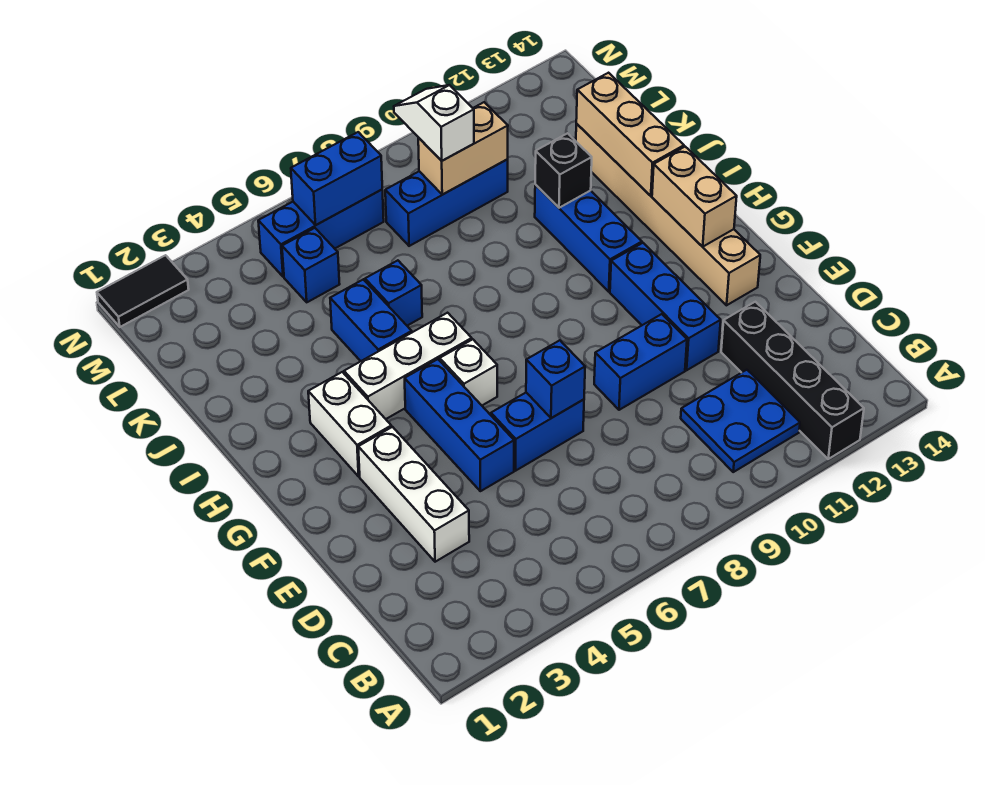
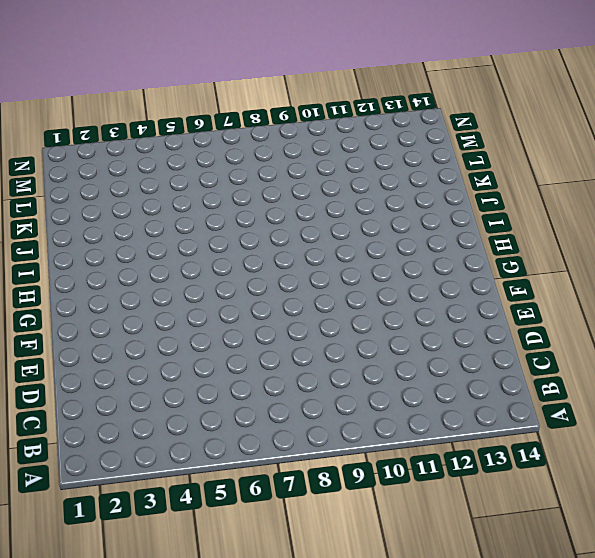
none -> black 1x4 brick [721,302,864,459]
none -> blue 2x2 plate [681,370,800,472]
none -> white 1x3 brick [358,427,469,562]

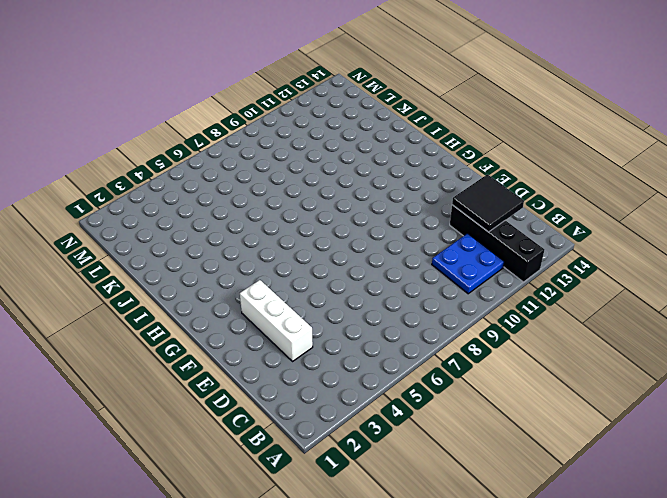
black 2x2 tile [452,174,524,232] -> none
none -> blue 1x3 brick [405,359,514,491]
none -> blue 1x2 brick [491,393,584,471]
none -> blue 1x2 brick [594,314,687,410]

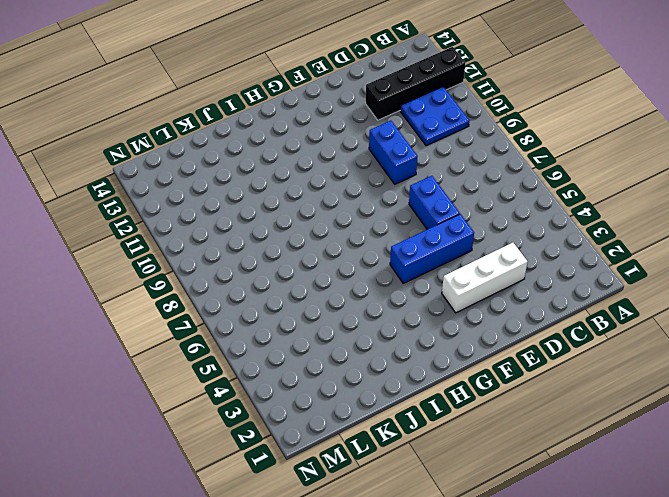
none -> blue 1x3 brick [610,243,721,370]
none -> tan 1x6 brick [576,124,760,305]
none -> white 1x2 brick [308,372,391,476]

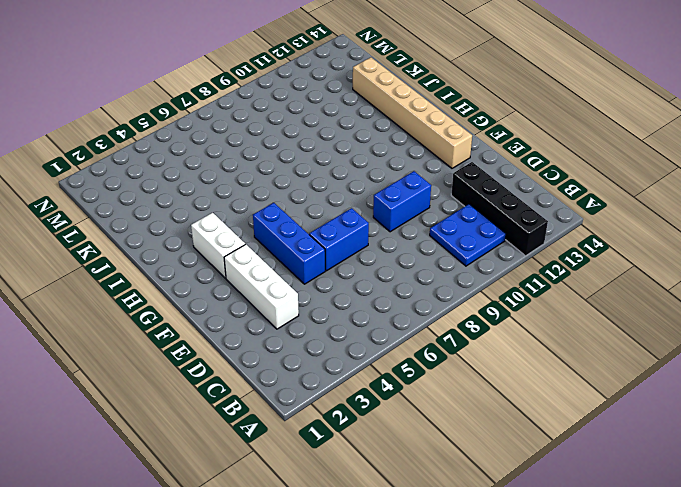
none -> blue 1x3 brick [610,243,721,370]
none -> white 1x1 brick [440,339,497,405]
none -> white 1x3 brick [344,313,472,419]

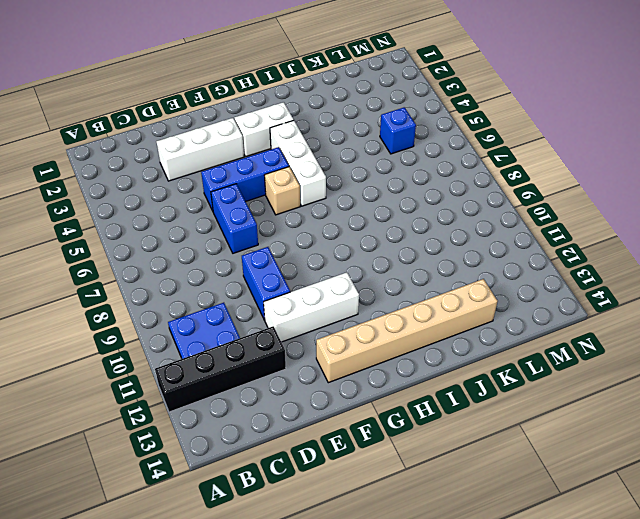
white 1x3 brick [264,272,359,342] -> blue 1x3 brick [610,243,721,370]
tan 1x1 brick [264,167,300,215] -> white 1x1 brick [440,339,497,405]
none -> blue 1x3 brick [535,185,642,292]
none -> blue 1x2 brick [330,279,412,361]
none -> blue 1x1 brick [365,260,422,326]

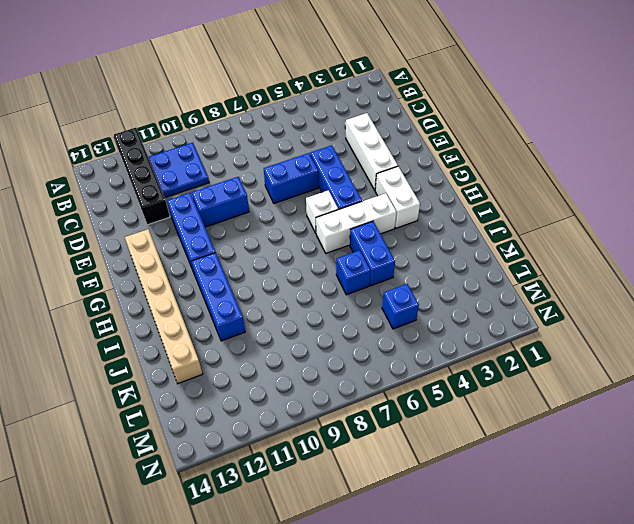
none -> blue 1x3 brick [385,159,508,246]
none -> blue 1x3 brick [258,190,384,277]
none -> black 1x2 tile [97,255,189,327]

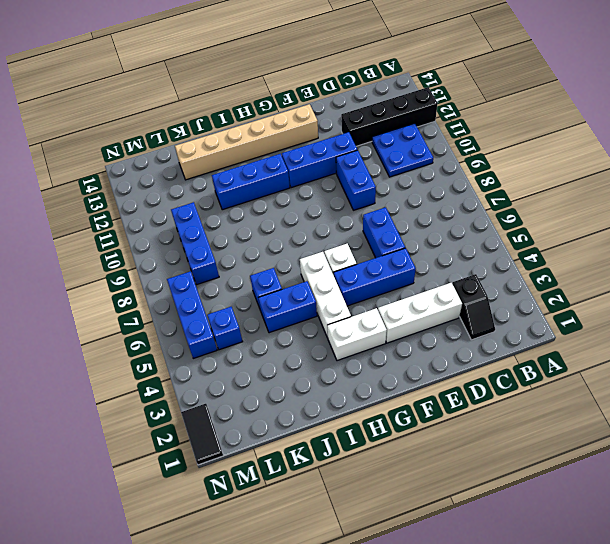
black 1x2 slope [452,274,495,340] -> none
none -> blue 1x1 brick [526,340,585,418]
none -> tan 1x2 brick [652,147,737,247]
none -> tan 1x3 brick [576,73,684,196]

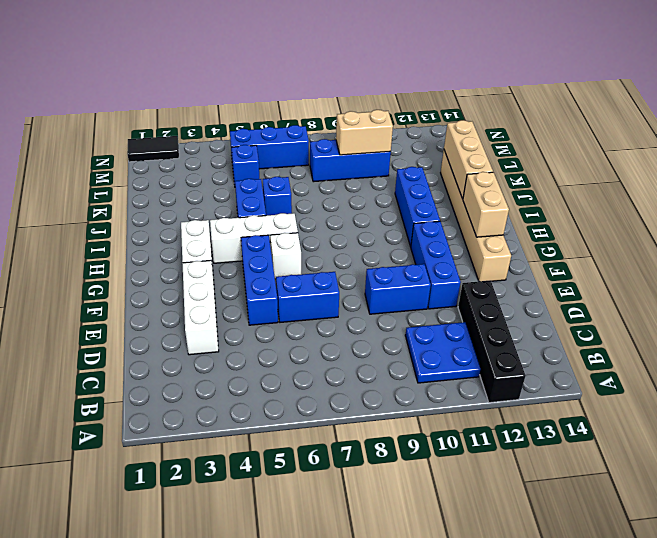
none -> blue 1x1 brick [526,340,585,418]
none -> black 1x1 brick [535,133,592,208]
none -> blue 1x2 brick [291,132,382,225]

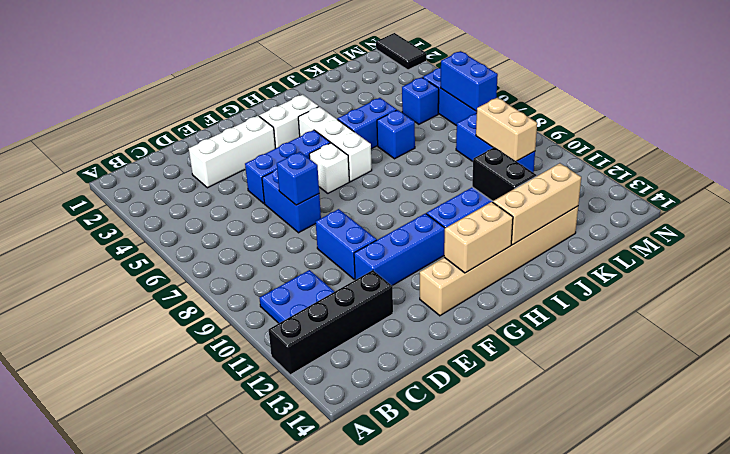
black 1x2 brick [472,147,537,201] -> black 1x1 brick [535,133,592,208]
none -> white 1x2 slope [394,85,474,161]

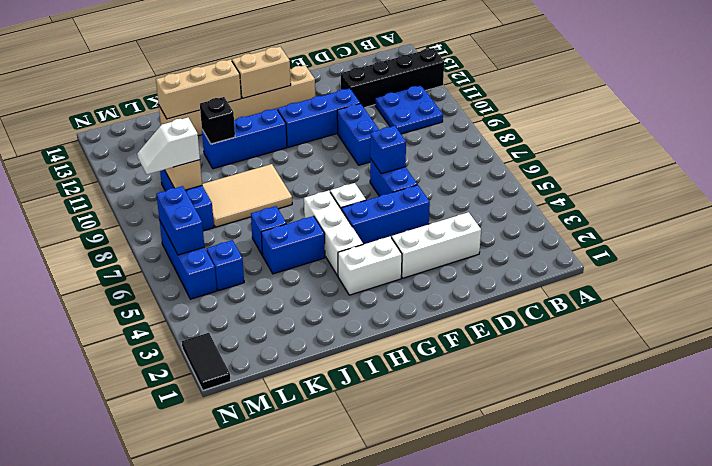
tan 2x3 tile [202,164,292,227] -> none

